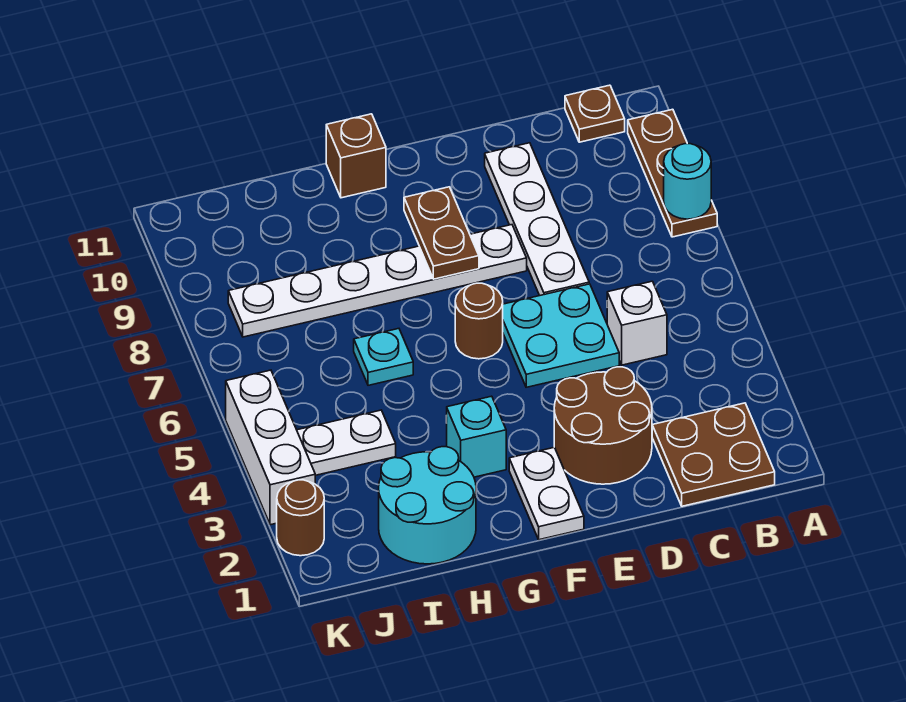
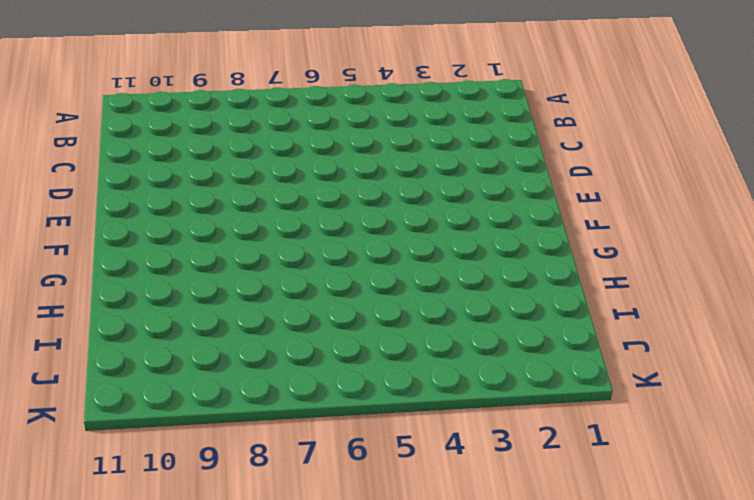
none -> brown 1x3 plate [628,109,717,237]
none -> brown 2x2 plate [652,403,775,506]
none -> brown 1x1 plate [565,85,625,142]

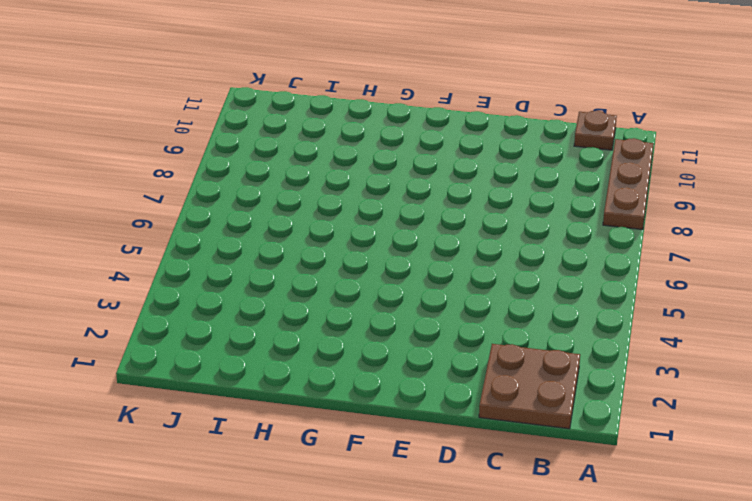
none -> white 1x1 brick [607,281,667,365]
none -> brown 2x2 round brick [554,367,652,484]
none -> cyan 2x2 plate [503,284,619,387]

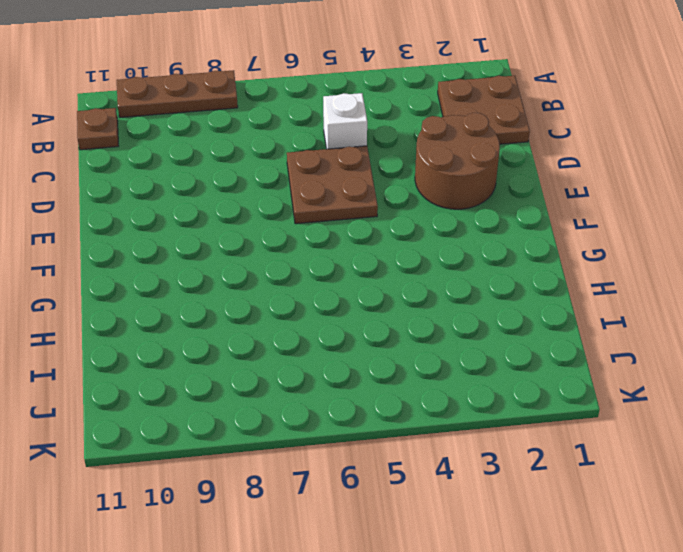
brown 2x2 plate [287,146,378,224] -> cyan 2x2 plate [503,284,619,387]
none -> white 1x4 plate [485,143,589,296]
none -> white 1x6 plate [228,225,527,337]
none -> white 1x2 plate [509,447,584,540]

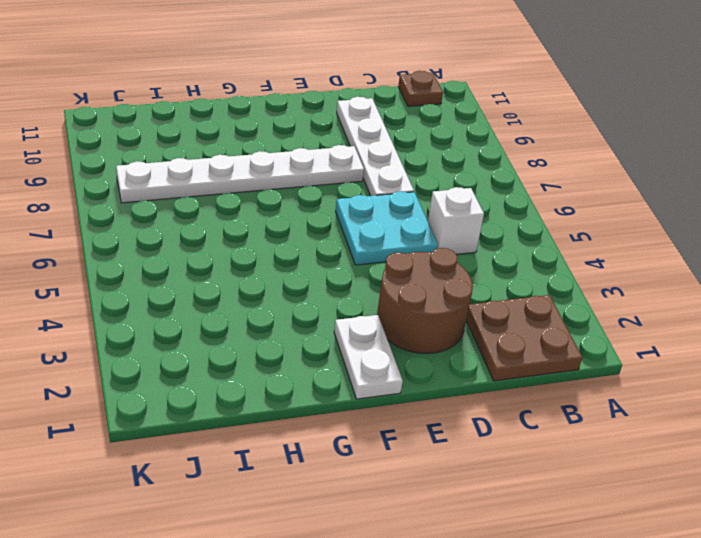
none -> brown 1x3 plate [628,109,717,237]
none -> brown 1x1 round brick [455,283,503,359]
none -> cyan 1x1 brick [446,396,506,477]

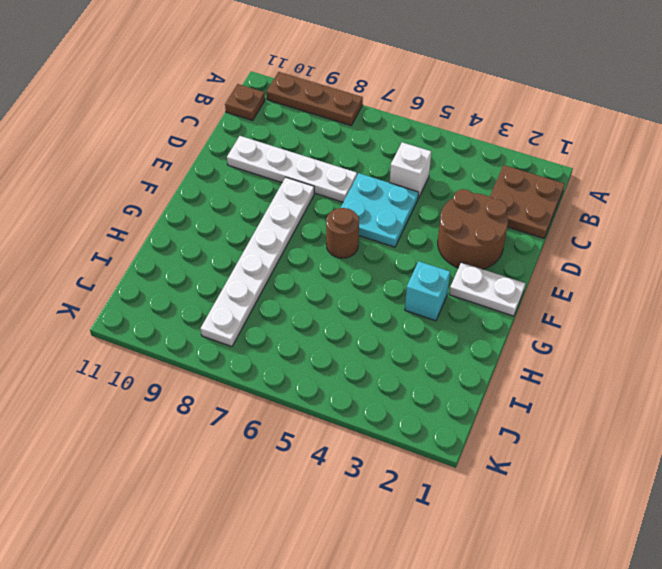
none -> brown 1x1 brick [326,114,386,198]
none -> cyan 2x2 round brick [379,447,476,564]
none -> cyan 1x1 plate [354,329,413,385]

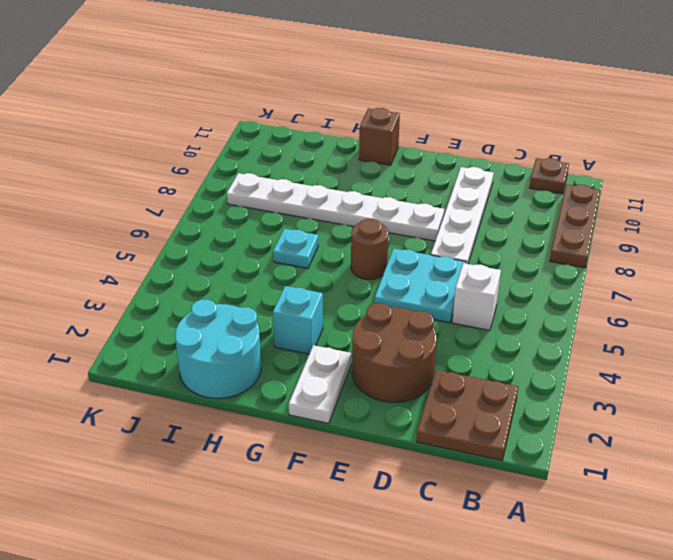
none -> white 1x2 plate [297,410,396,475]
none -> brown 1x1 round brick [277,480,324,556]
none -> white 1x3 brick [226,370,315,525]

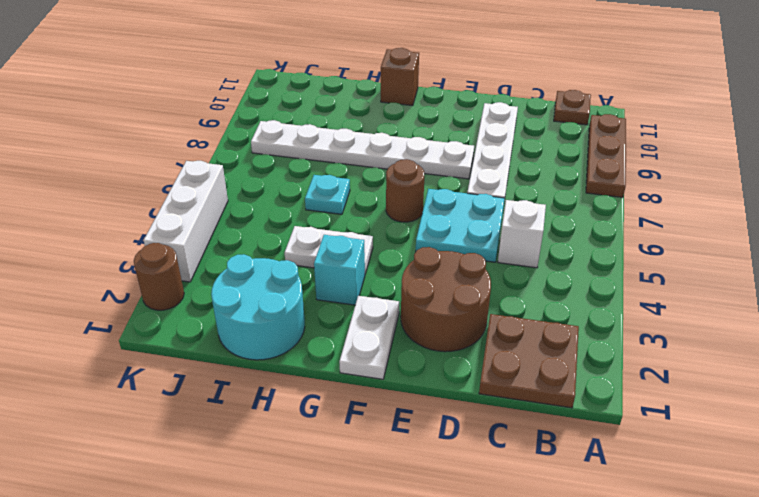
white 1x2 plate [285,226,373,274] -> white 1x2 plate moved to [297,410,396,475]
none -> cyan 1x1 round brick [664,144,711,219]
none -> brown 1x2 plate [404,187,479,279]

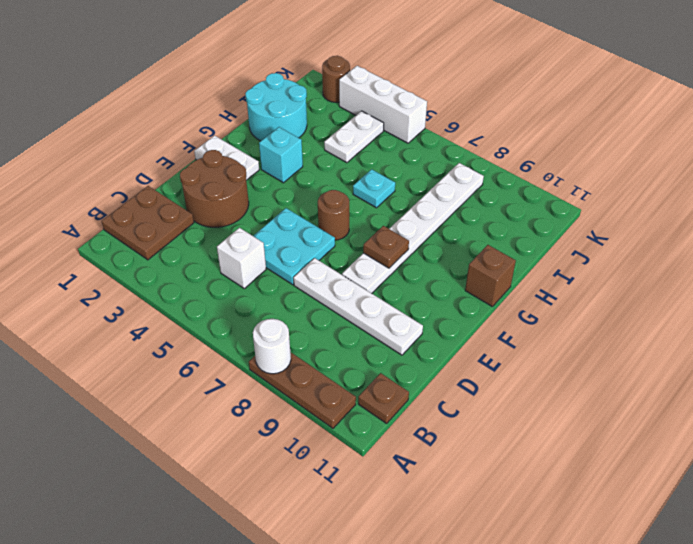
white 1x1 round brick [253,319,291,374] -> cyan 1x1 round brick [664,144,711,219]
brown 1x1 plate [363,226,409,268] -> brown 1x2 plate [404,187,479,279]

